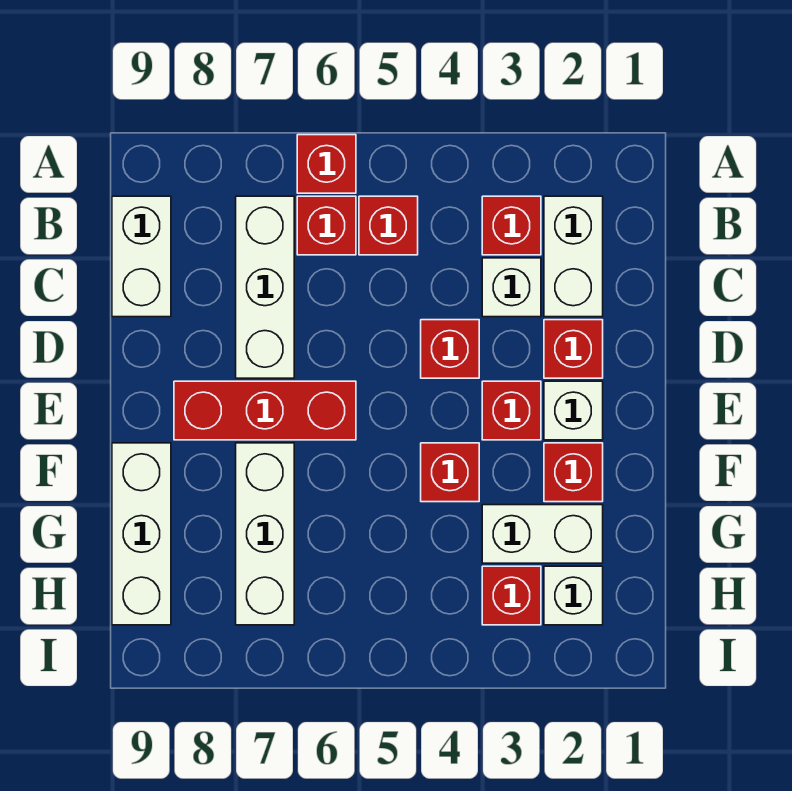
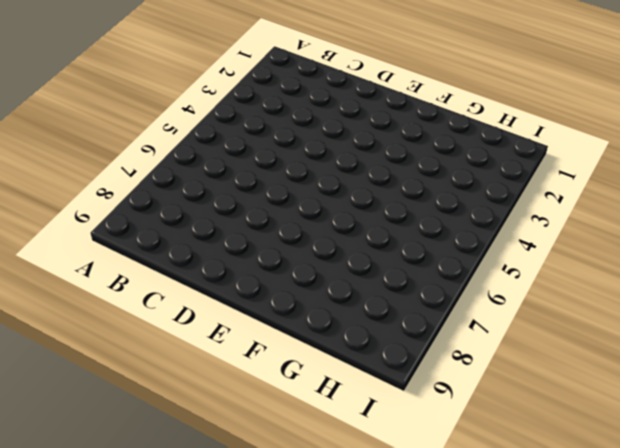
none -> red 1x1 brick [297,135,356,193]
none -> white 1x2 brick [544,196,603,317]
none -> red 1x1 brick [482,196,541,255]

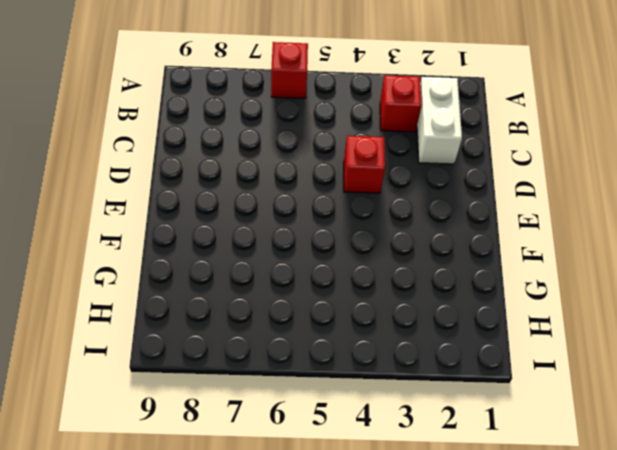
none -> red 1x1 brick [359,196,418,255]
none -> red 1x1 brick [297,196,356,255]
none -> white 1x3 brick [236,196,294,378]

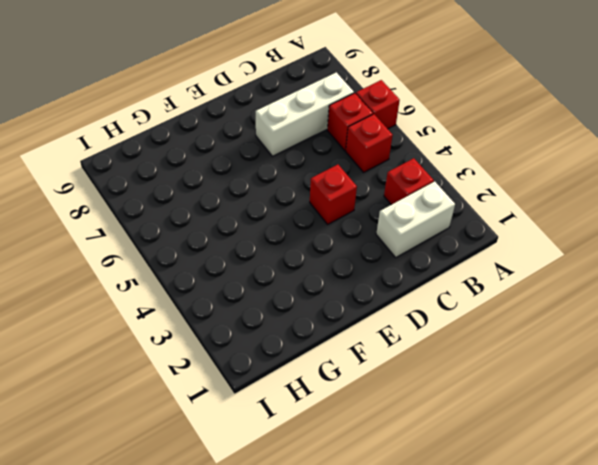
none -> white 1x2 brick [112,196,171,317]
none -> white 1x1 brick [482,258,541,317]
none -> red 1x1 brick [544,320,603,378]

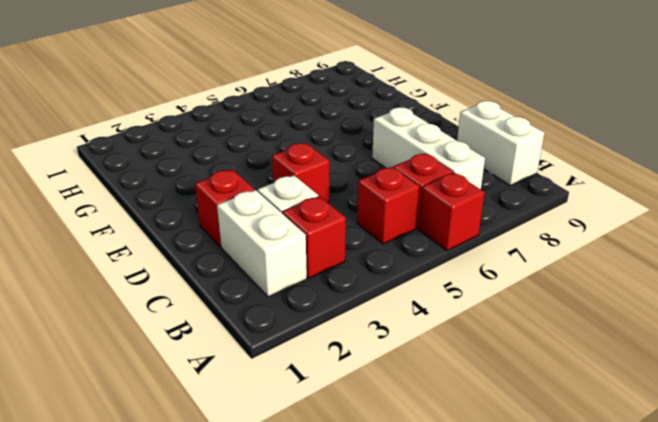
none -> white 1x1 brick [544,381,603,440]
none -> red 1x1 brick [482,381,541,440]
none -> red 1x3 brick [174,381,356,440]

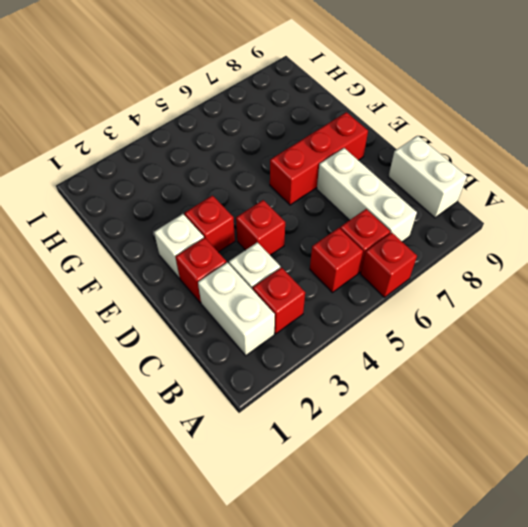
none -> red 1x1 brick [544,443,603,502]
none -> red 1x1 brick [421,443,479,502]
none -> white 1x3 brick [236,443,294,625]

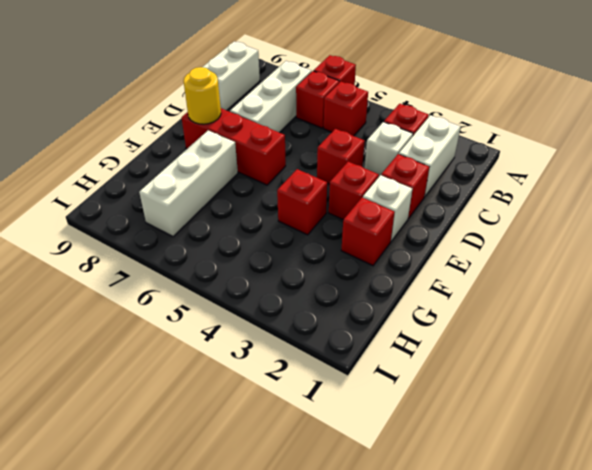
yellow 1x1 round brick [183,67,221,124] -> none
none -> white 1x3 brick [112,443,171,625]
none -> white 1x2 brick [482,505,603,563]
none -> white 1x1 brick [544,566,603,625]

